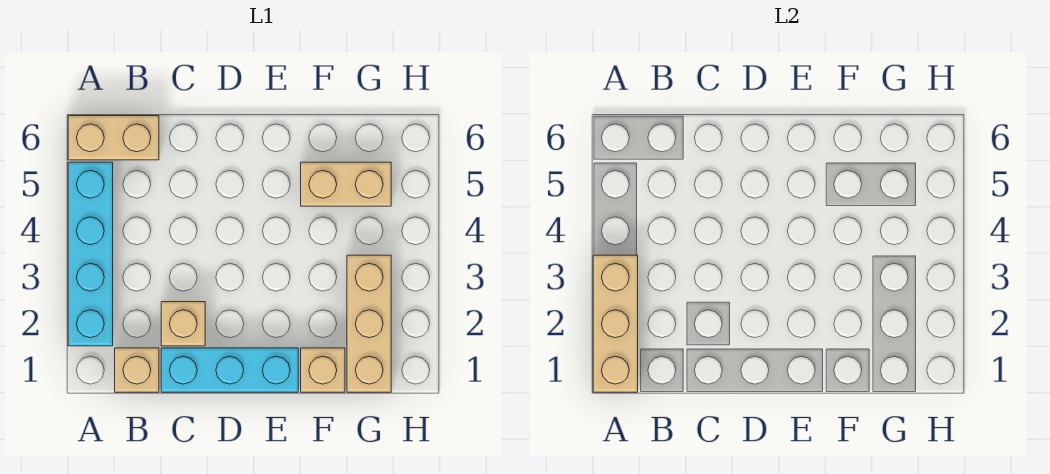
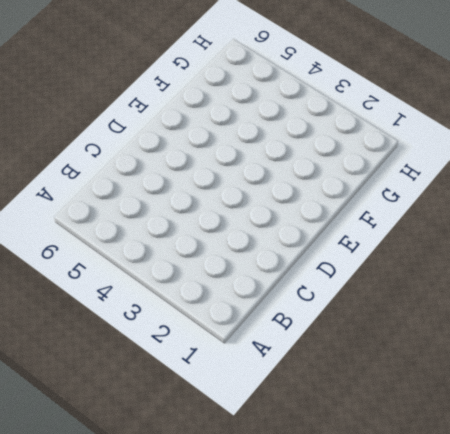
none -> cyan 1x4 brick [68,162,113,346]
none -> tan 1x2 brick [68,116,159,160]

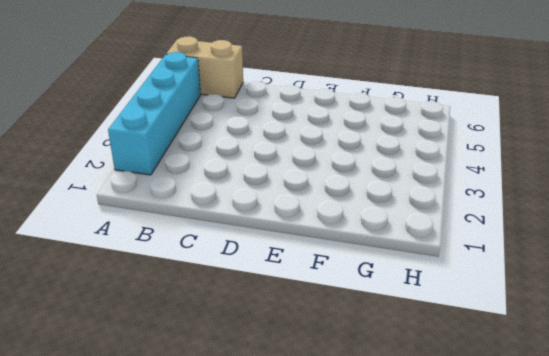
none -> tan 1x1 brick [115,348,159,392]
none -> cyan 1x3 brick [161,348,298,392]

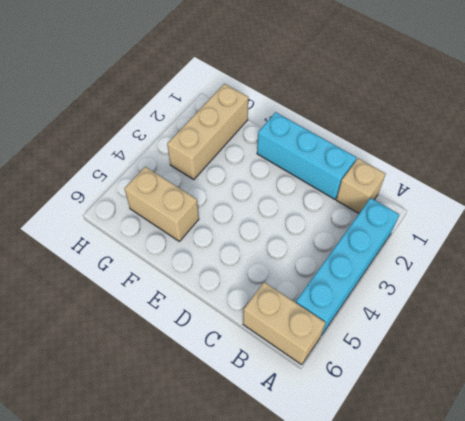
none -> tan 1x1 brick [161,302,205,346]
none -> tan 1x1 brick [301,348,345,392]

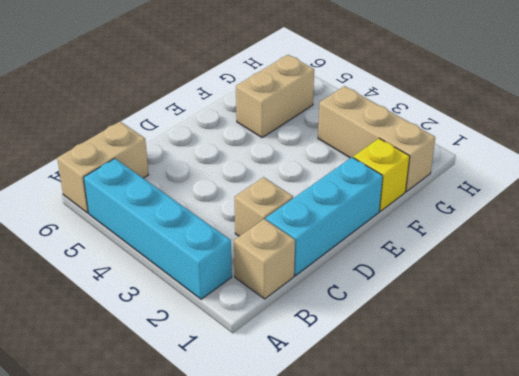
yellow 1x1 brick [353,138,410,211] -> tan 1x1 brick [301,348,345,392]
none -> tan 1x3 brick [593,255,638,392]

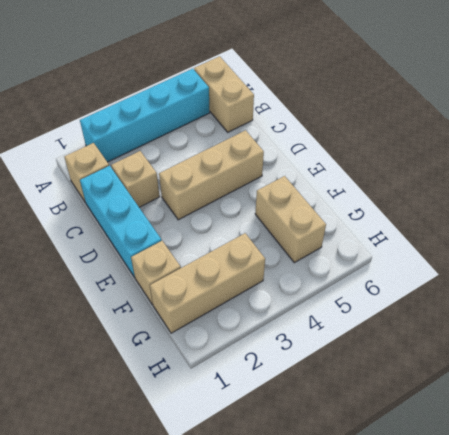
tan 1x3 brick [159,130,264,220] -> tan 1x3 brick moved to [593,255,638,392]

